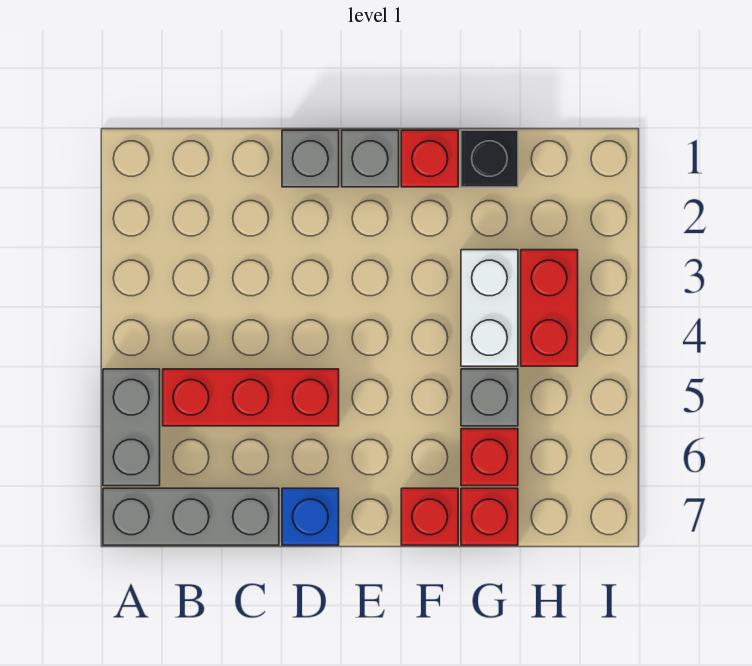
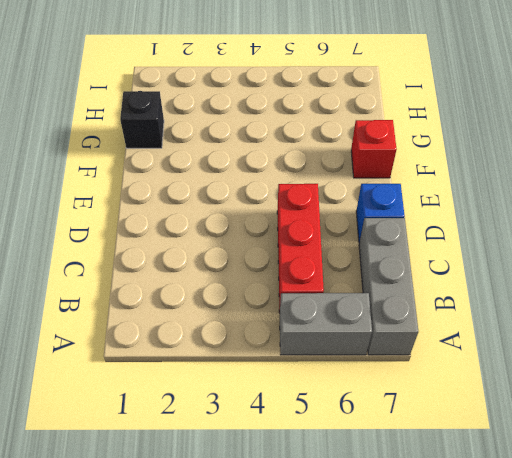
none -> grey 1x1 brick [282,130,339,187]
none -> grey 1x1 brick [342,130,399,187]
none -> red 1x1 brick [401,130,458,187]

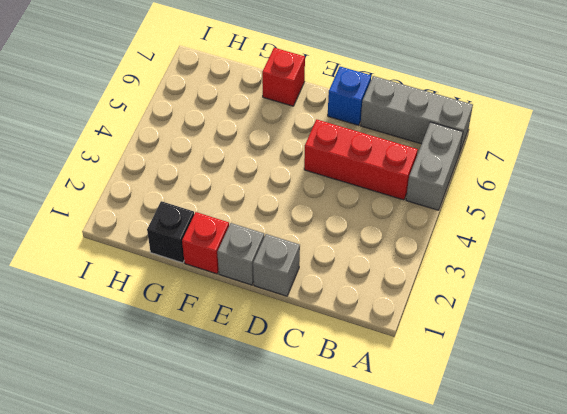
none -> white 1x2 brick [461,250,518,366]
none -> grey 1x1 brick [461,369,518,426]
none -> red 1x1 brick [461,429,518,486]

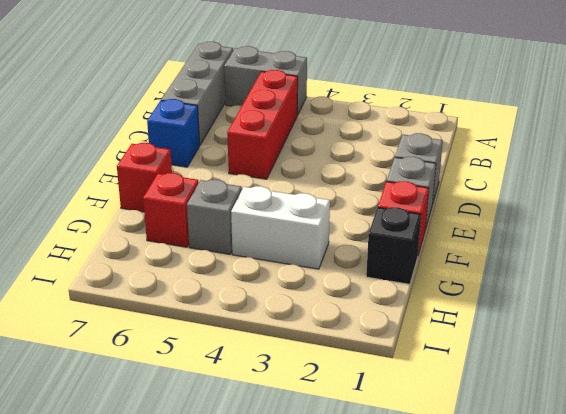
none -> red 1x1 brick [461,488,518,545]
none -> red 1x2 brick [521,250,578,366]

